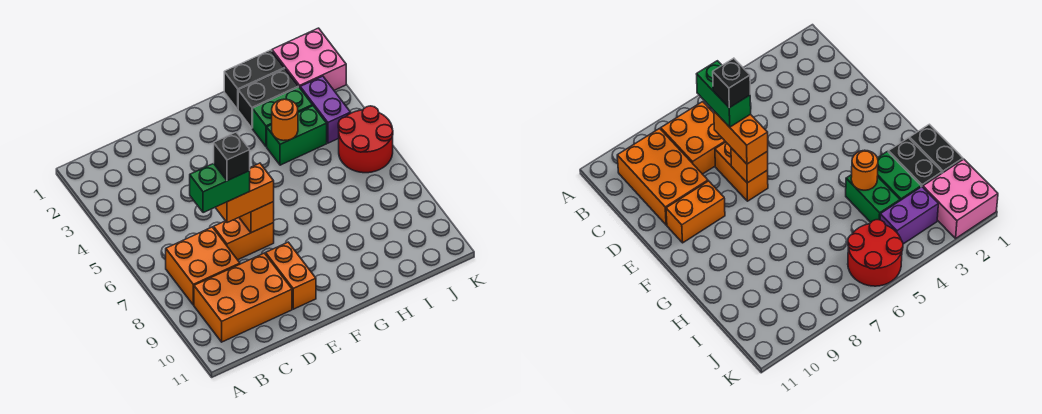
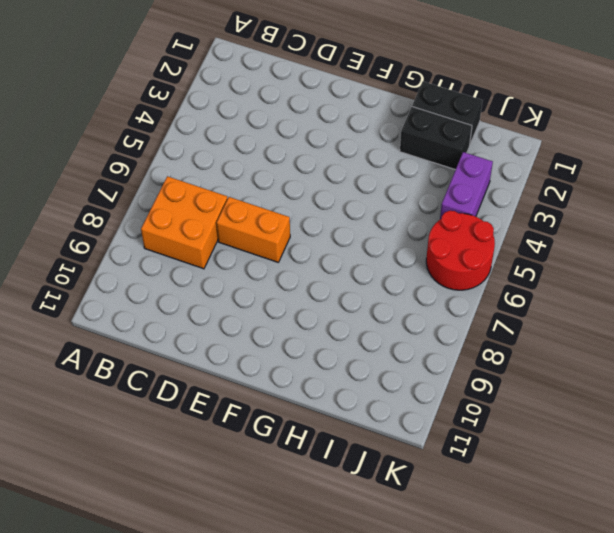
none -> orange 2x3 brick [194,253,292,342]
none -> orange 1x2 brick [266,242,316,309]
none -> green 1x2 brick [253,87,313,147]

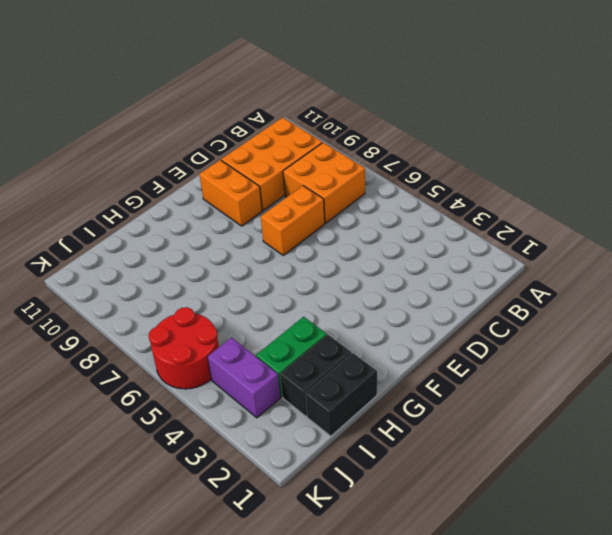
none -> green 1x2 brick [267,106,327,165]
none -> pink 2x2 brick [272,28,346,90]
none -> orange 1x1 brick [239,202,274,233]

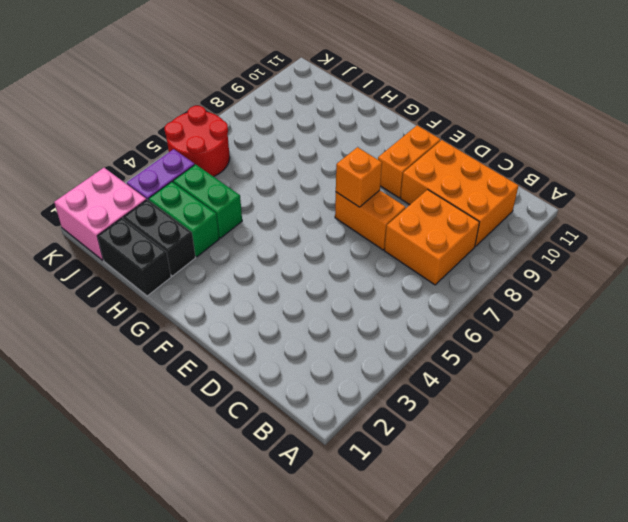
none -> orange 1x1 round brick [272,99,298,141]
none -> orange 1x2 brick [215,163,274,223]
none -> green 1x2 brick [190,163,250,213]

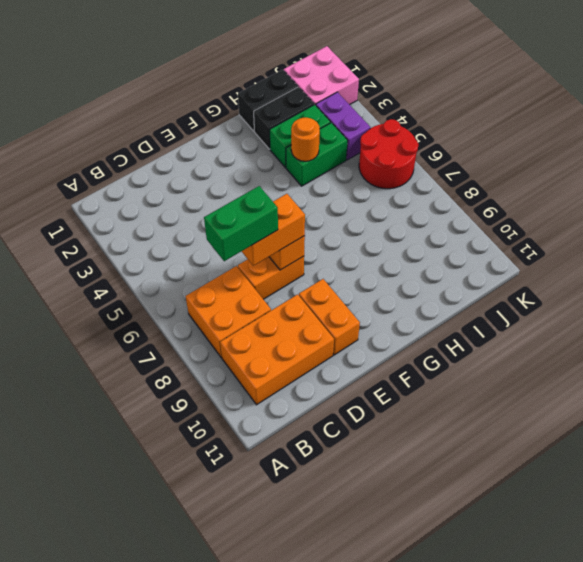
none -> black 1x1 brick [214,132,250,181]

